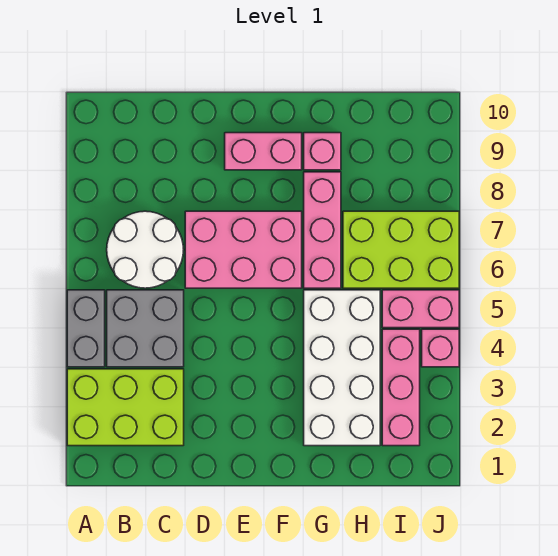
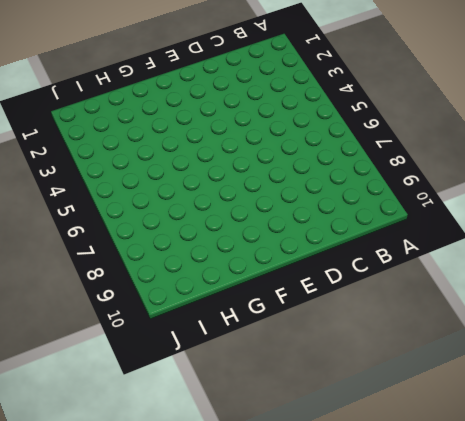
none -> lime 2x3 brick [67,369,184,446]
none -> grey 1x2 brick [67,290,105,367]
none -> grey 2x2 brick [107,290,184,367]

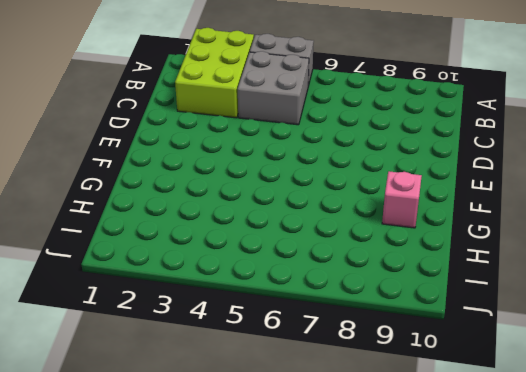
none -> white 2x2 round brick [107,211,184,288]
none -> pink 2x3 brick [185,211,302,288]
none -> pink 1x2 brick [225,133,302,170]

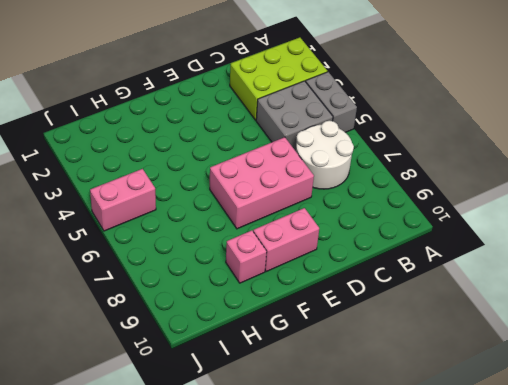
none -> white 2x4 brick [304,290,380,446]
none -> pink 1x3 brick [304,172,341,288]
none -> lime 2x3 brick [343,211,459,288]

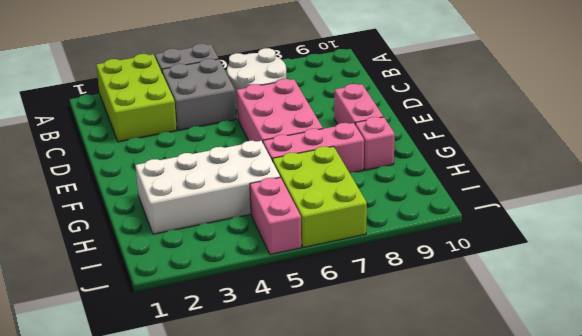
none -> pink 1x3 brick [382,329,420,446]
none -> pink 1x1 brick [422,329,459,367]

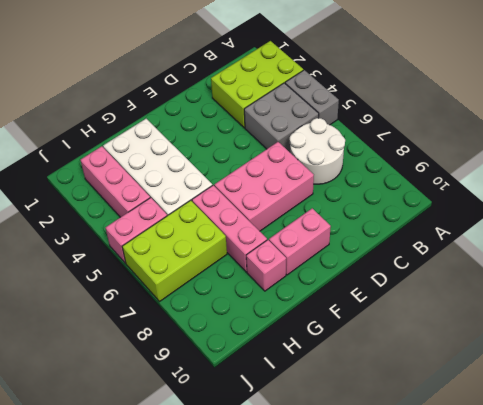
none -> pink 1x1 brick [422,329,459,367]

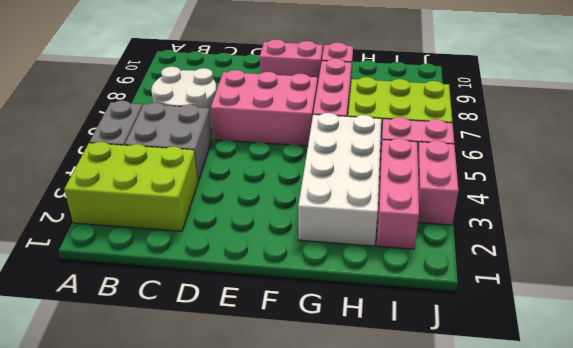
pink 1x2 brick [418,141,458,225] -> pink 1x1 brick [422,329,459,367]

